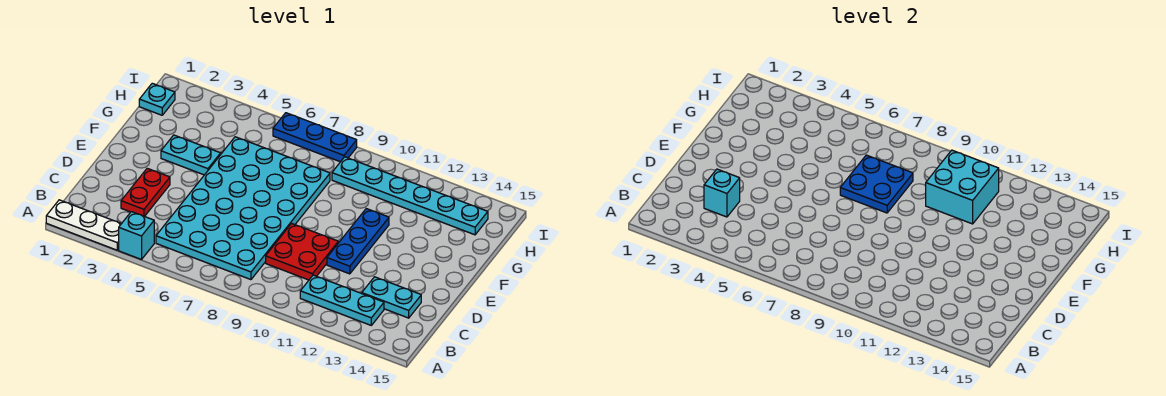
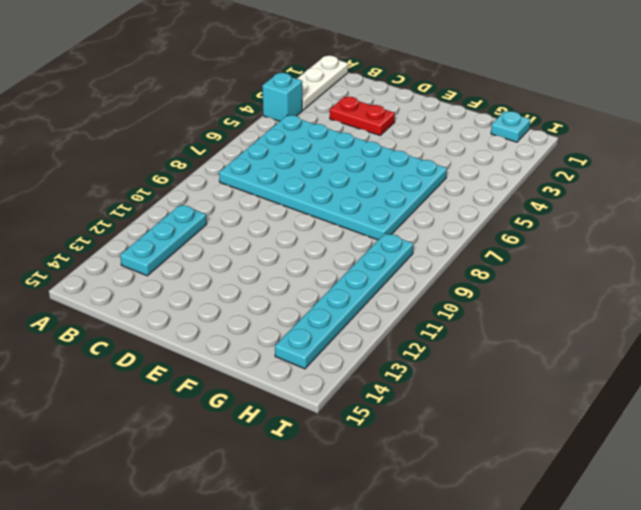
none -> red 2x2 plate [266,223,338,280]
none -> cyan 1x2 plate [362,277,421,318]
none -> blue 1x3 plate [327,209,389,274]

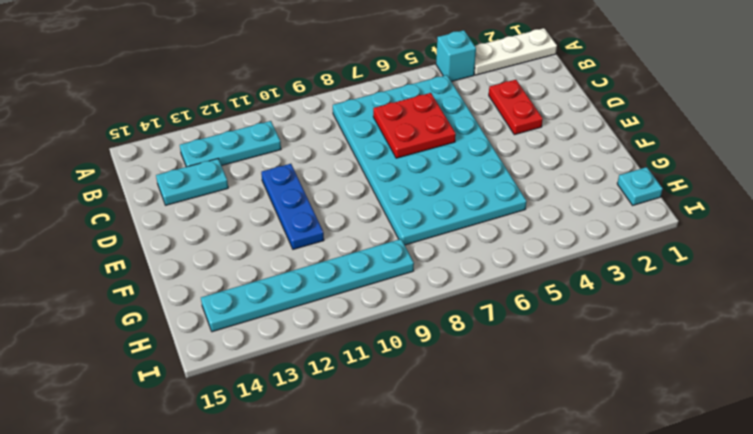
red 2x2 plate [373,93,456,158] -> red 2x2 plate moved to [266,223,338,280]
none -> cyan 1x2 plate [161,135,221,175]
none -> blue 1x3 plate [273,113,357,162]
none -> cyan 1x1 brick [704,169,740,217]

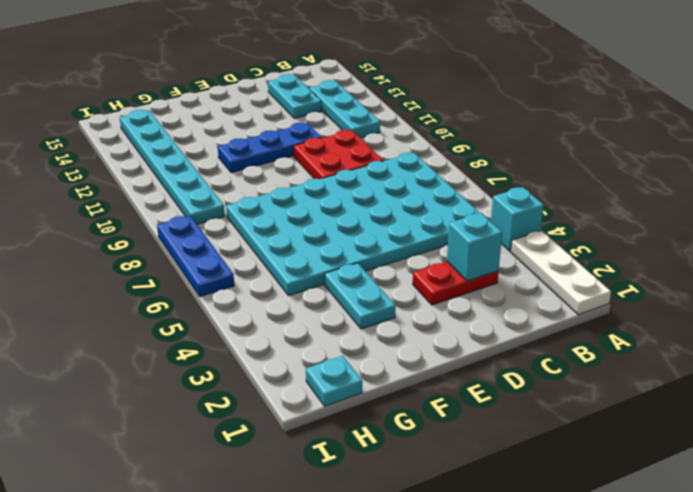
none -> blue 2x2 plate [840,155,913,213]
none -> cyan 2x2 brick [926,150,999,224]

